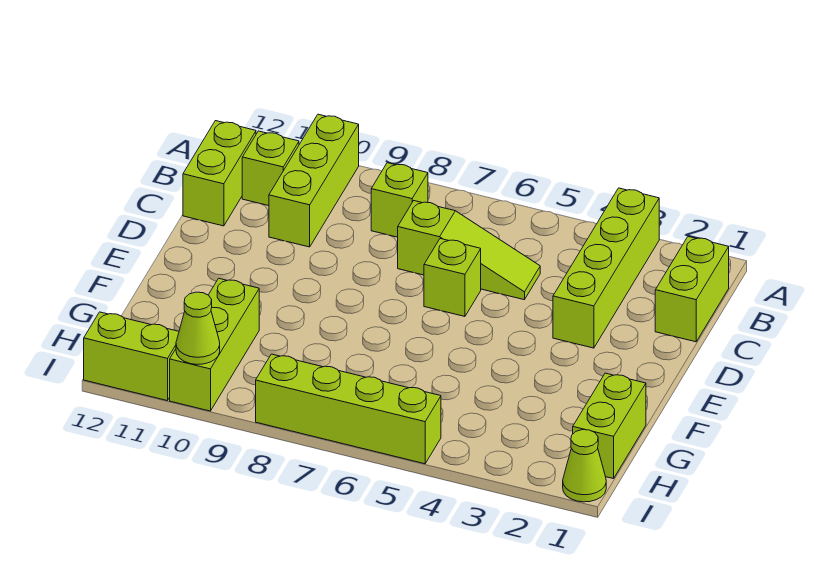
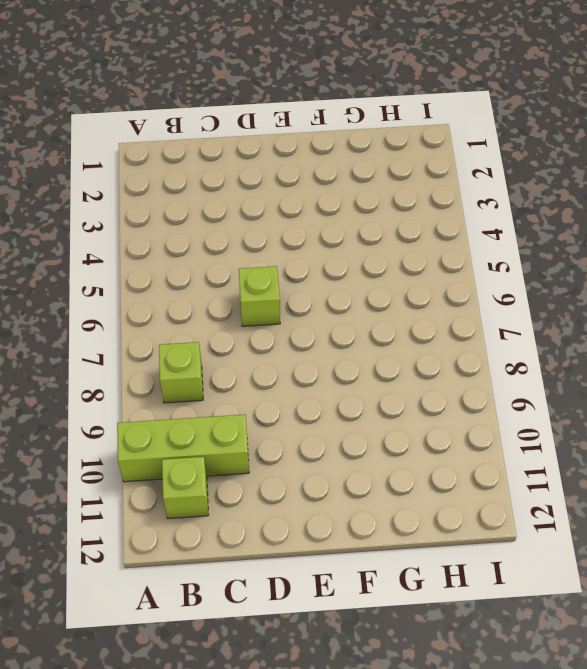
none -> lime 1x4 brick [553,188,659,348]
none -> lime 1x2 brick [655,237,729,342]
none -> lime 1x2 brick [183,121,256,226]

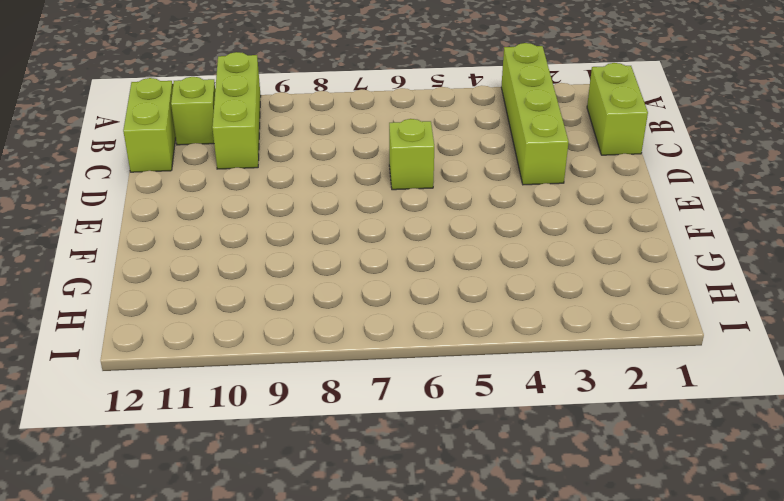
none -> lime 1x1 brick [371,163,428,237]
none -> lime 1x3 slope [398,201,540,300]
none -> lime 1x2 brick [573,373,646,479]

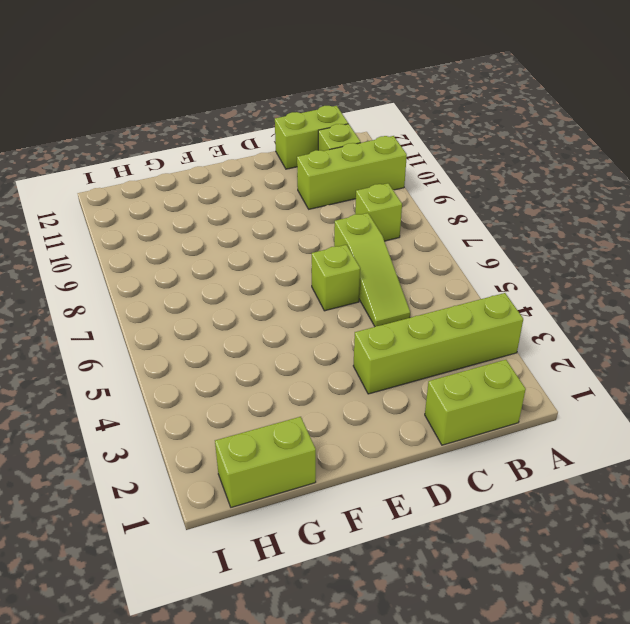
none -> lime 1x3 brick [170,278,259,411]
none -> lime 1x1 cone [563,430,606,502]
none -> lime 1x4 brick [256,354,441,464]

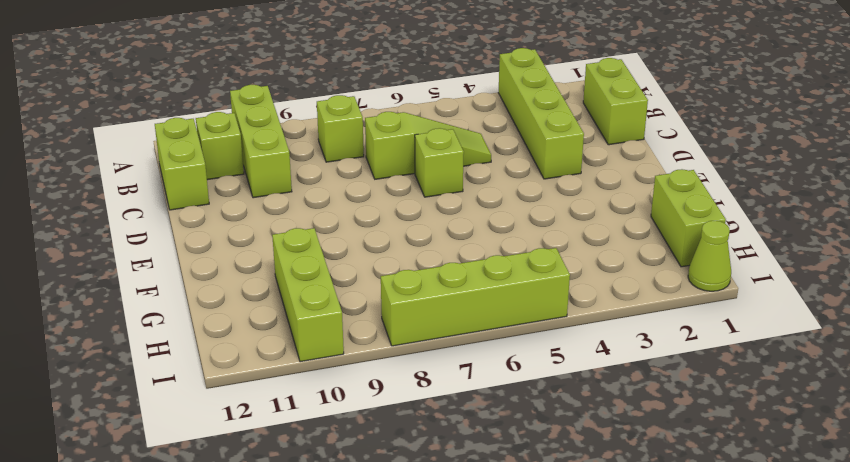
none -> lime 1x2 brick [84,312,179,401]
none -> lime 1x1 cone [176,292,220,364]

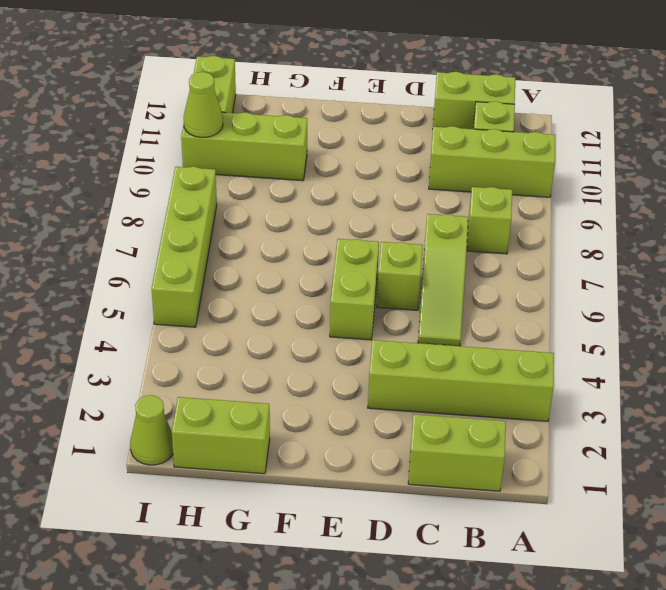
lime 1x2 brick [330,239,379,340] -> none

